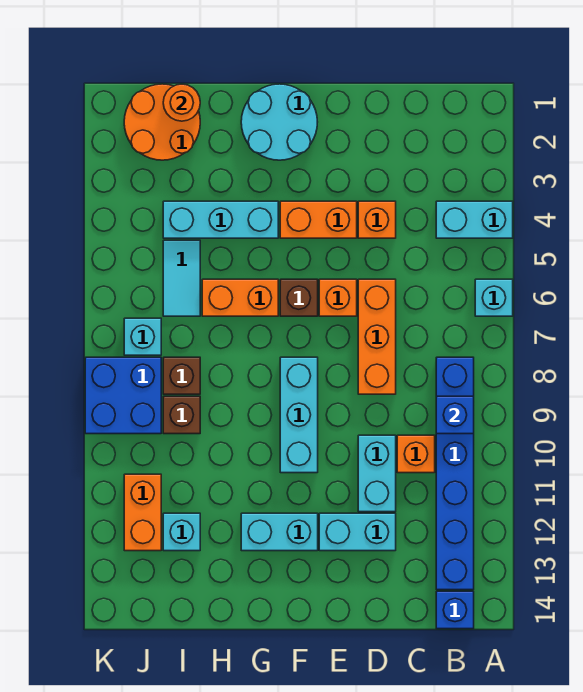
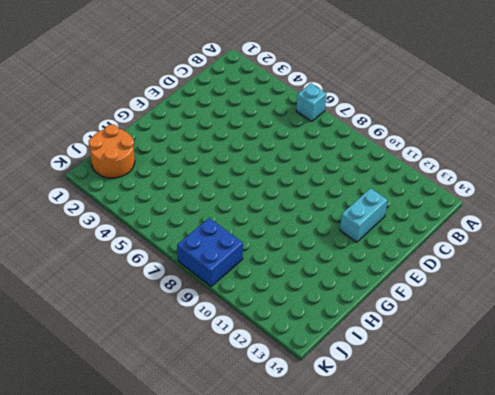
none -> cyan 1x2 brick [436,201,513,238]
none -> blue 1x6 brick [436,357,474,590]
none -> blue 1x1 brick [436,591,474,629]

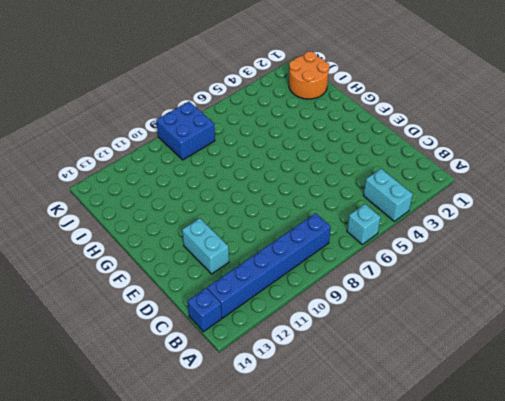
none -> orange 1x1 brick [397,435,435,473]
none -> orange 1x1 brick [358,201,396,238]
none -> orange 1x3 brick [358,279,396,394]

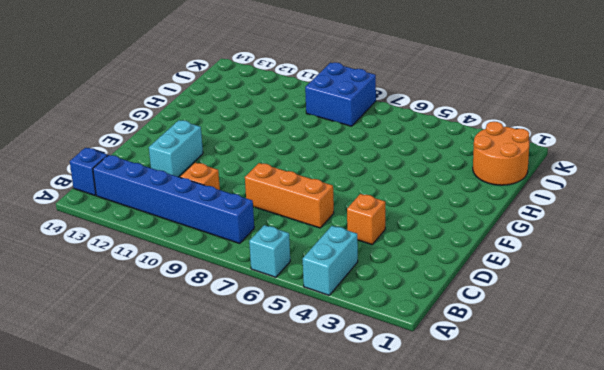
none -> cyan 1x2 brick [358,435,396,512]
none -> orange 1x2 brick [280,201,357,238]
none -> orange 1x1 brick [319,279,357,316]

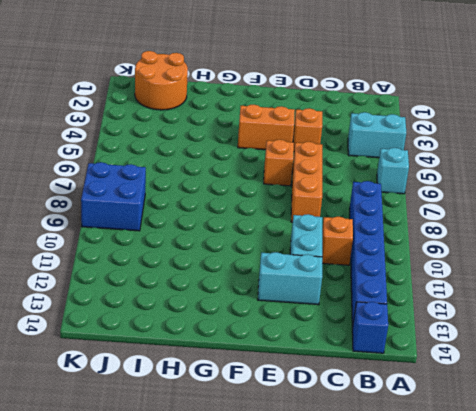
none -> cyan 2x2 round brick [241,84,317,160]
none -> brown 1x1 brick [280,279,318,316]
none -> cyan 1x3 brick [280,357,318,473]

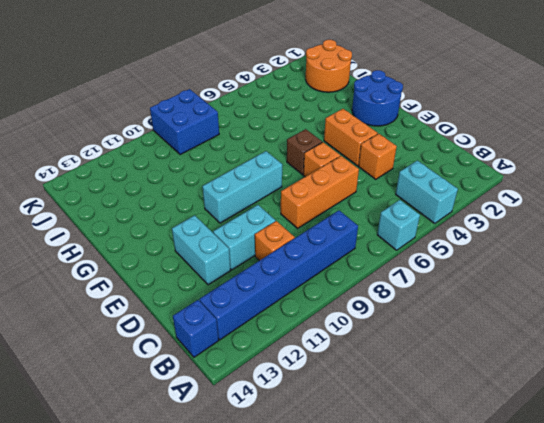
blue 2x2 round brick [352,70,403,126] -> cyan 2x2 round brick [241,84,317,160]
none -> cyan 1x2 brick [241,513,318,551]
none -> cyan 1x3 brick [163,201,278,238]
none -> orange 1x2 brick [202,279,278,316]

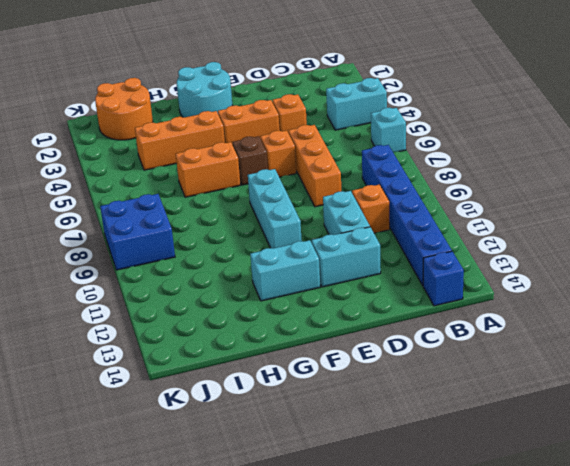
orange 1x3 brick [135,111,225,170] -> cyan 1x3 brick [163,201,278,238]
none -> cyan 1x2 tile [163,240,200,316]
none -> brown 1x1 brick [163,357,200,394]
none -> brown 1x1 brick [163,396,200,434]

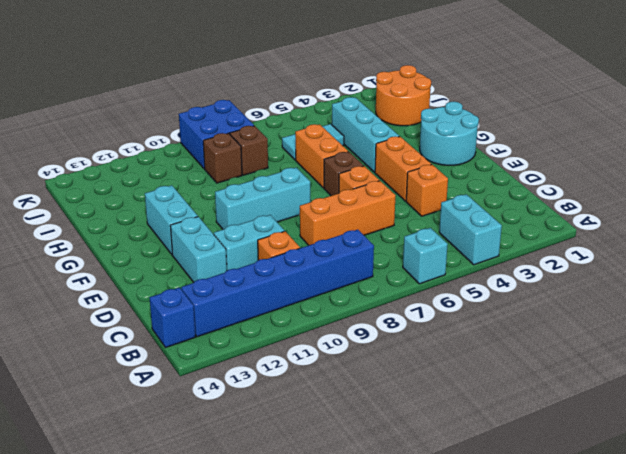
none -> cyan 1x1 brick [163,513,200,551]
none -> cyan 1x1 brick [124,318,161,355]
none -> orange 1x2 brick [124,474,161,551]

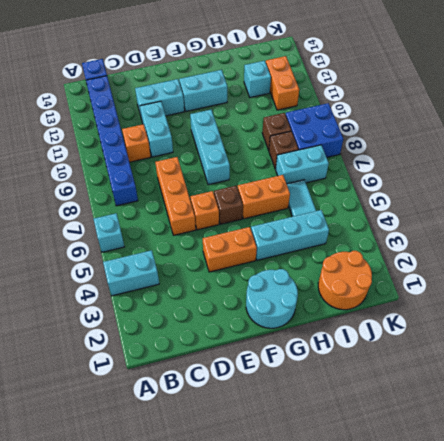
cyan 1x2 brick [276,145,329,184] -> cyan 1x1 brick [124,318,161,355]
none -> orange 1x1 brick [358,201,396,238]
none -> blue 1x1 brick [436,396,474,434]
none -> orange 1x1 round brick [163,84,200,121]

